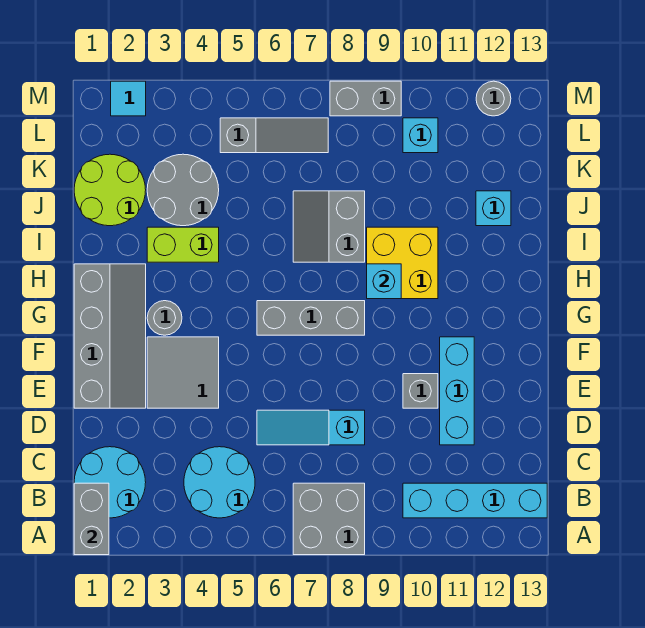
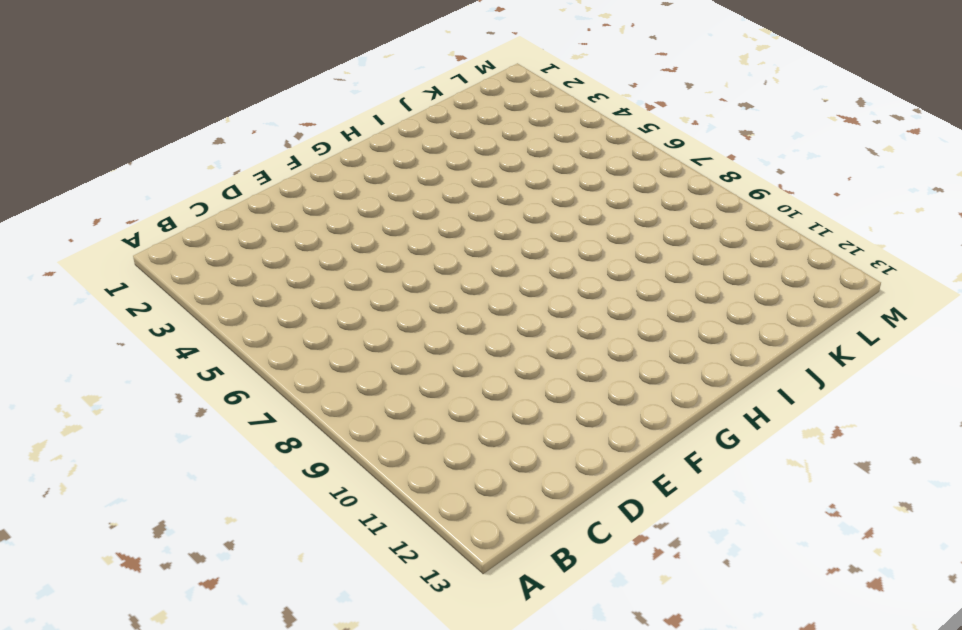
none -> grey 2x2 brick [293,483,365,555]
none -> cyan 2x2 round brick [74,447,146,518]
none -> cyan 2x2 round brick [184,447,255,518]

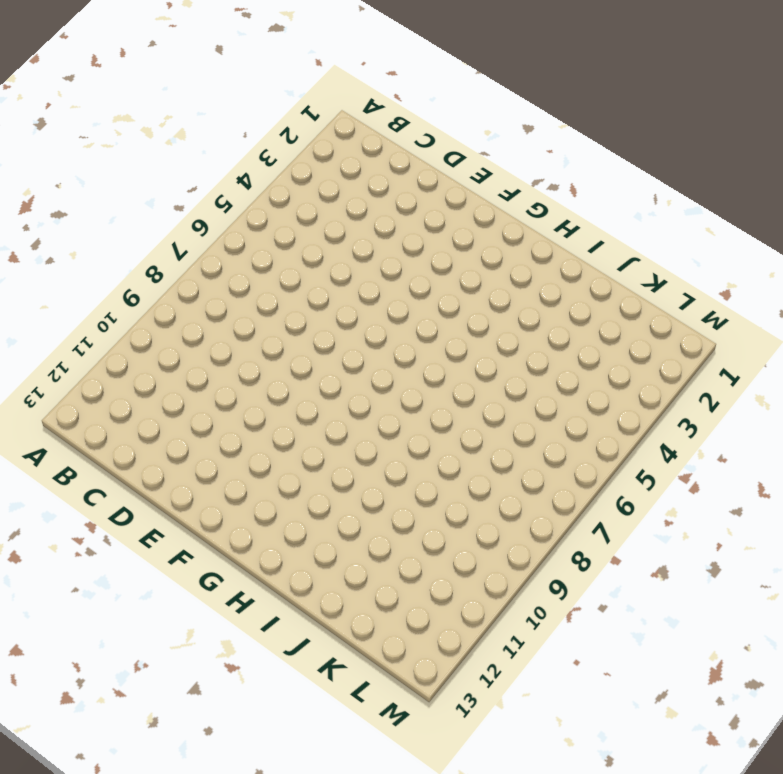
none -> grey 2x2 brick [293,483,365,555]
none -> cyan 2x2 round brick [74,447,146,518]
none -> cyan 2x2 round brick [184,447,255,518]

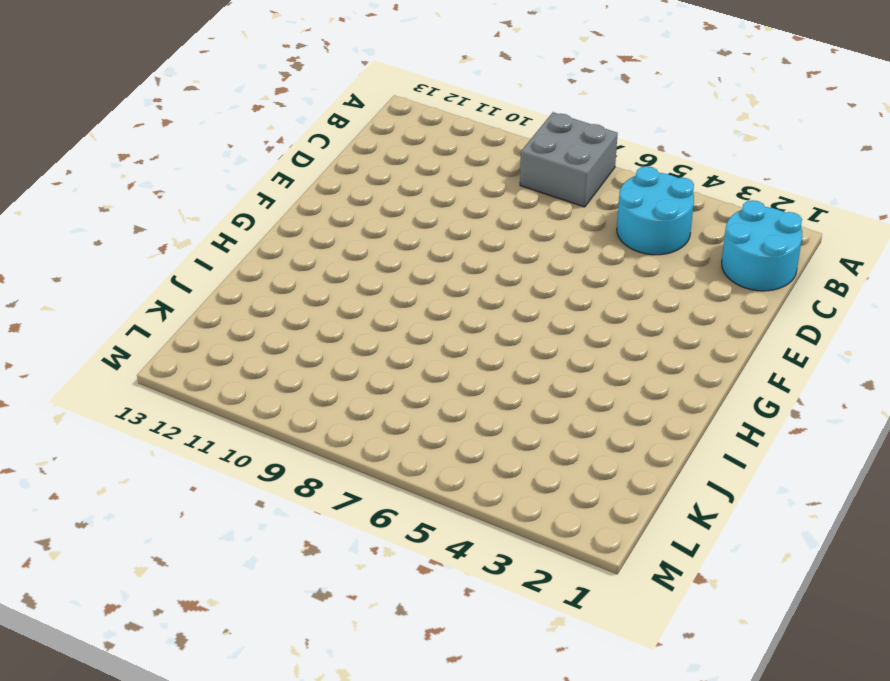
none -> cyan 1x4 brick [403,483,547,518]
none -> cyan 1x3 slope [257,410,365,445]
none -> cyan 1x3 brick [440,337,474,445]

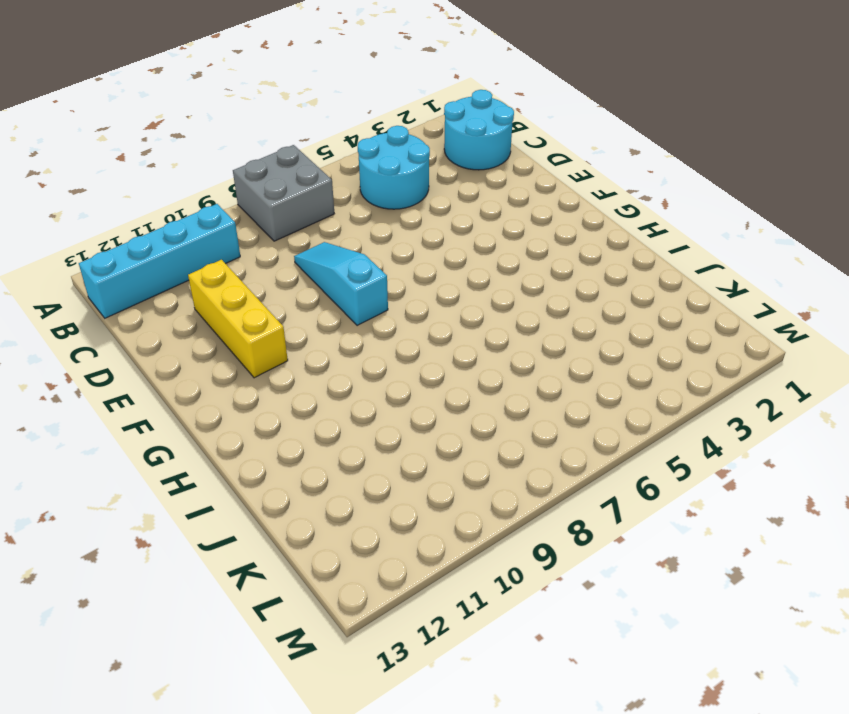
cyan 1x3 slope [294,242,388,326] -> cyan 1x3 slope turned to [257,410,365,445]
yellow 1x3 brick [188,260,288,378] -> cyan 1x3 brick [440,337,474,445]
none -> grey 2x4 slope [74,264,146,408]
none -> grey 2x2 tile [147,337,219,408]
none -> grey 1x1 brick [403,374,438,408]

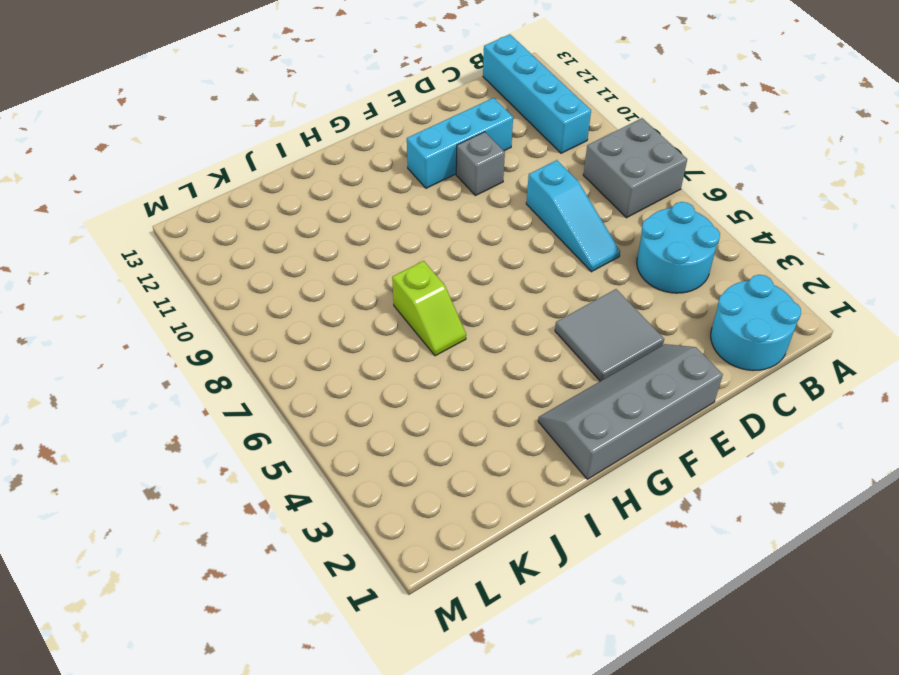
lime 1x2 slope [392,261,466,356] -> grey 2x2 slope [293,191,365,262]
none -> grey 1x1 round brick [147,301,182,335]
none -> grey 1x3 brick [257,301,365,335]
none -> yellow 2x2 brick [367,227,438,299]

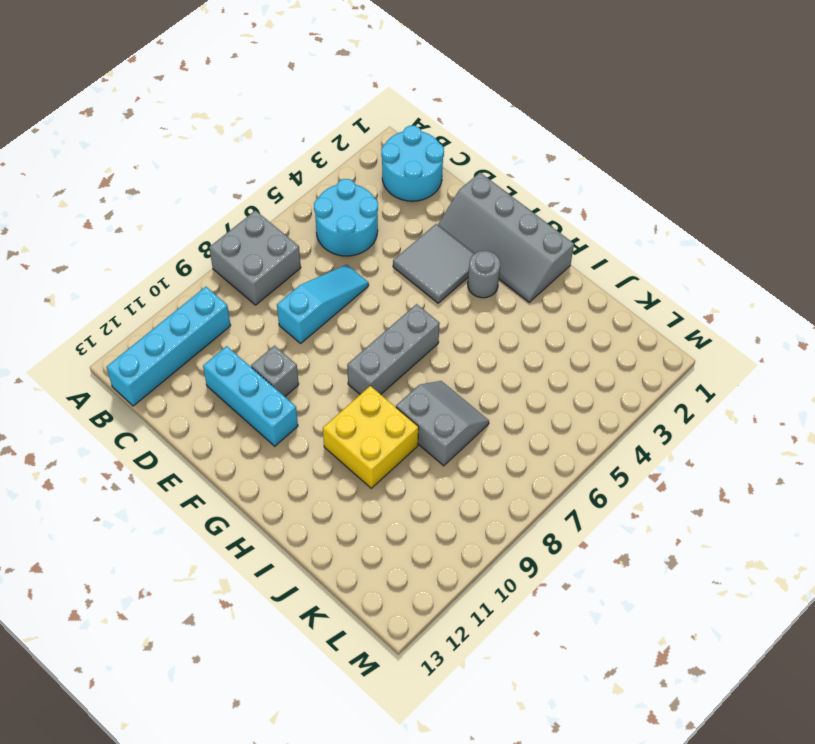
none -> lime 1x2 brick [147,227,219,262]
none -> lime 2x2 round brick [74,154,146,226]
none -> grey 2x2 round brick [147,154,219,226]

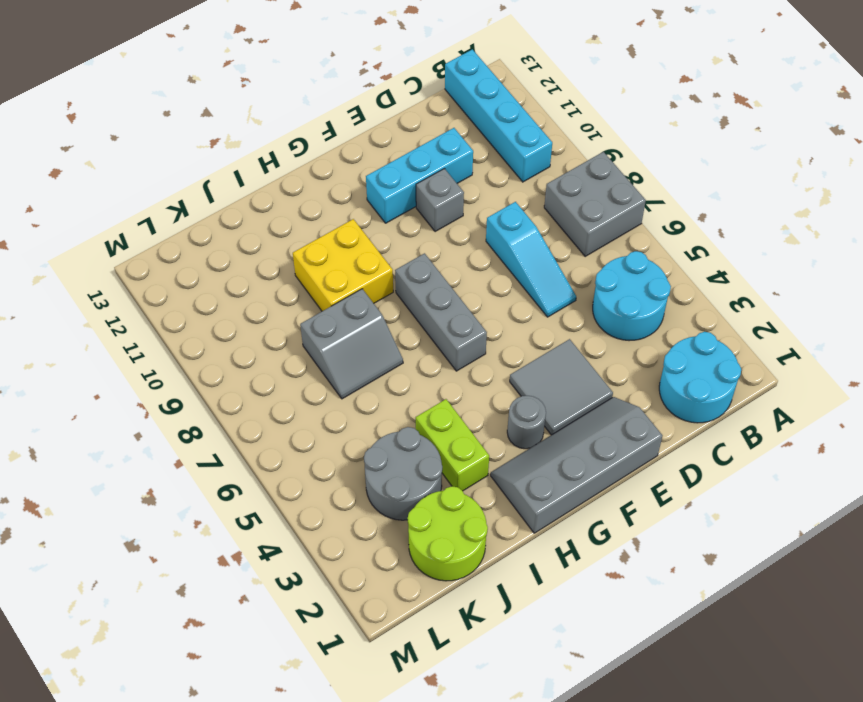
none -> cyan 1x1 brick [476,191,511,226]
none -> grey 1x3 slope [220,118,328,153]
none -> cyan 1x1 brick [403,118,438,153]

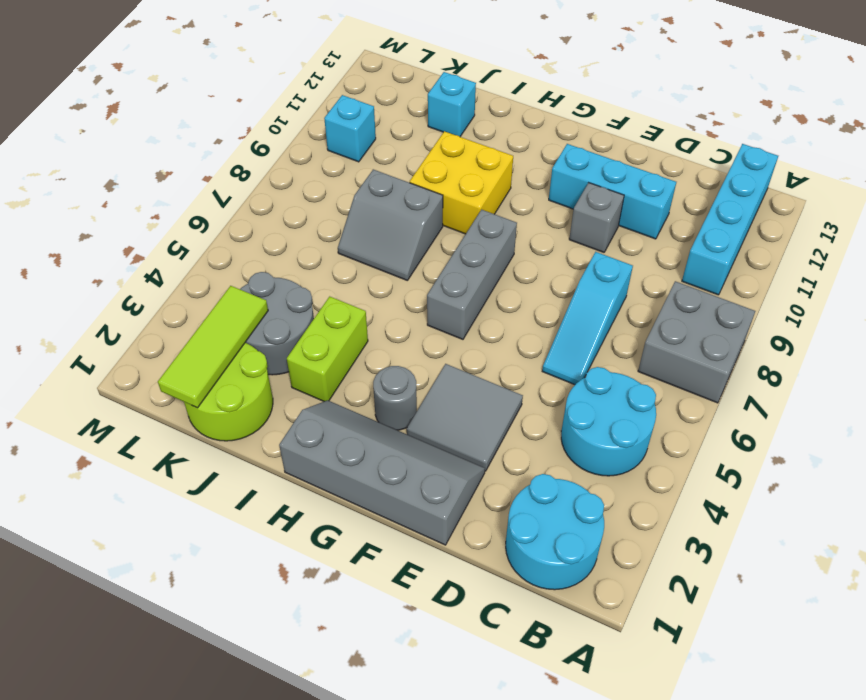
lime 1x3 tile [158,286,268,408] -> none
none -> grey 1x3 slope [220,118,328,153]
none -> cyan 1x1 tile [111,81,146,116]
none -> grey 1x2 brick [330,81,401,116]

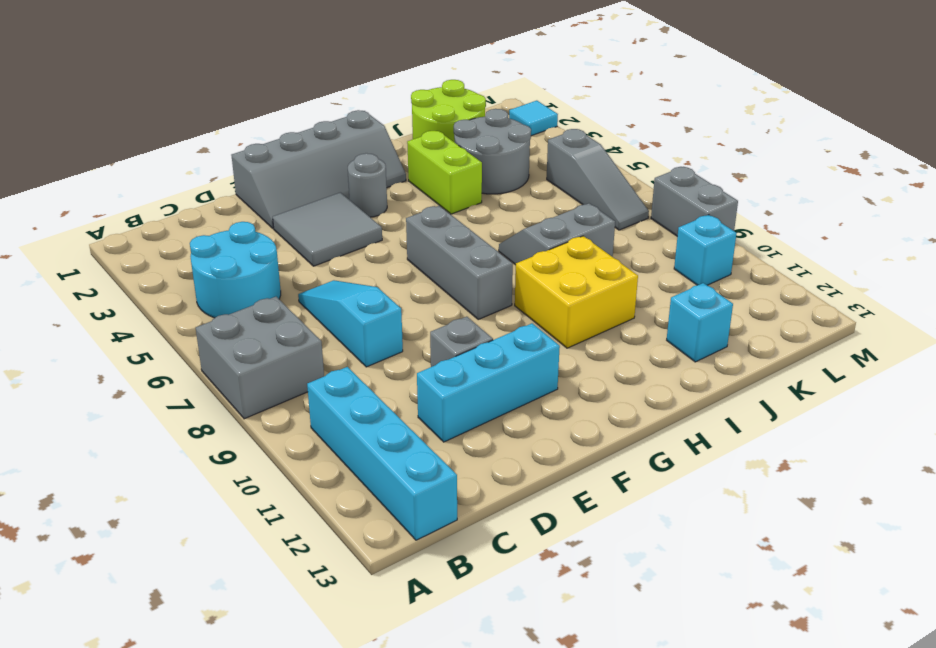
none -> cyan 2x2 round brick [74,447,146,518]
none -> grey 1x1 round brick [476,81,511,116]
none -> grey 1x2 brick [74,483,109,555]

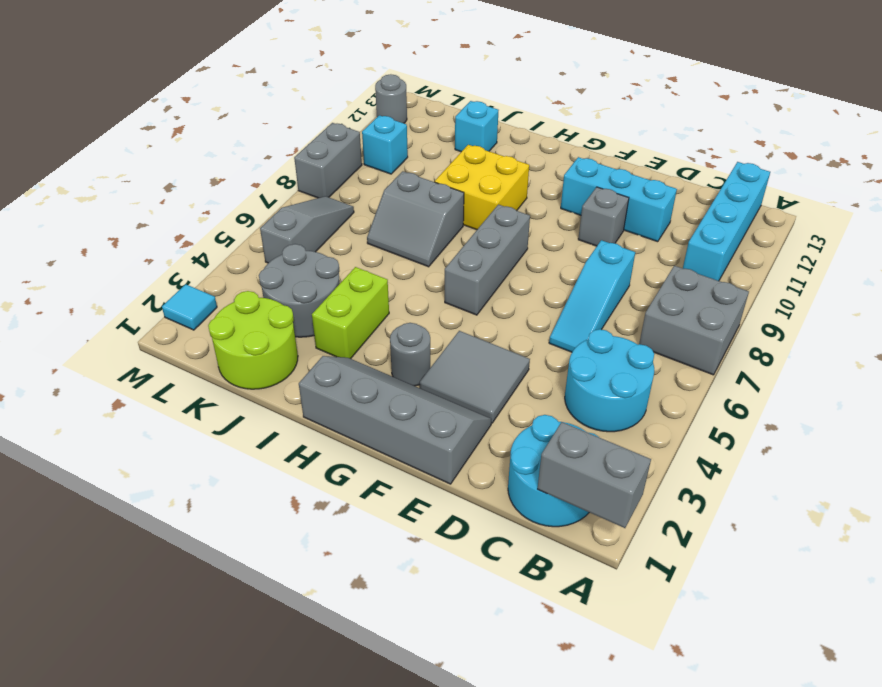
none -> cyan 1x1 brick [367,264,401,299]

